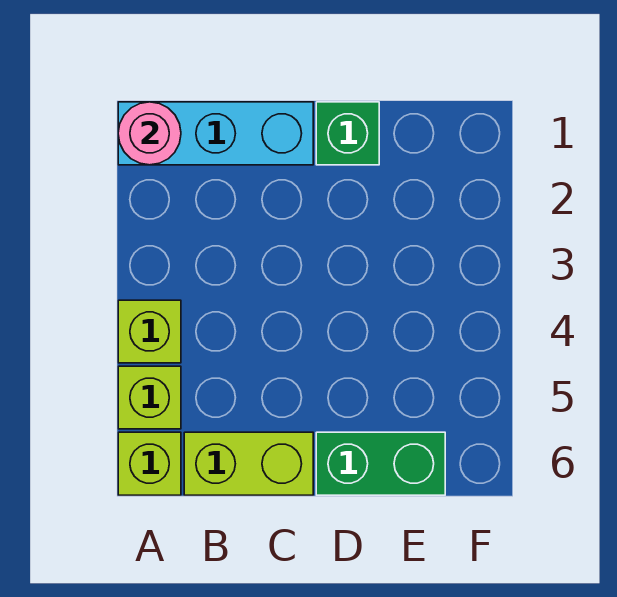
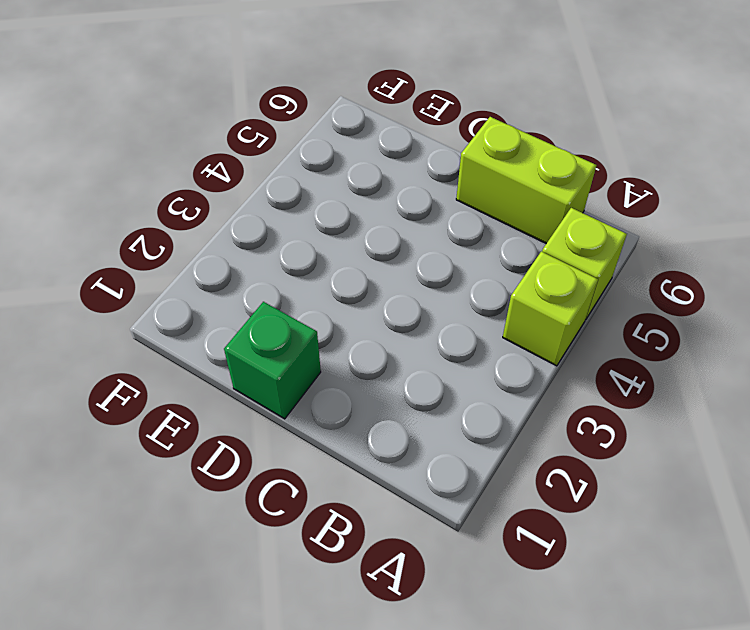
none -> cyan 1x3 brick [118,102,313,165]
none -> lime 1x1 brick [118,432,181,495]

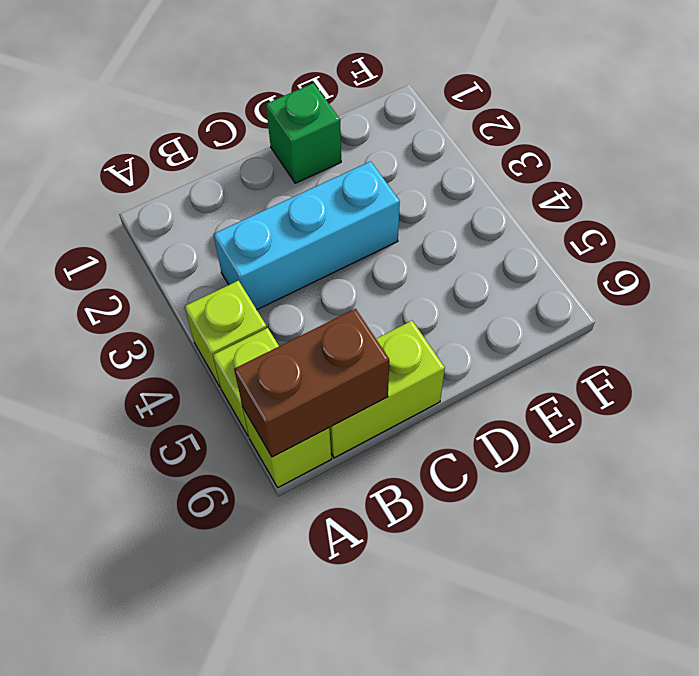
brown 1x2 brick [234,309,389,457] -> none
cyan 1x3 brick [214,161,400,310] -> cyan 1x3 brick moved to [118,102,313,165]
none -> green 1x2 brick [316,432,445,495]
none -> pink 1x1 round brick [118,102,181,165]

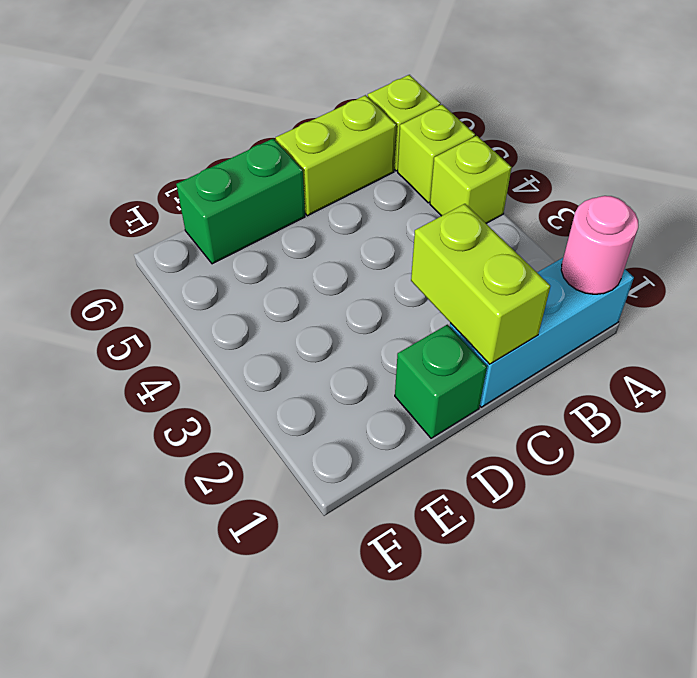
lime 1x2 brick [411,204,550,364] -> none

